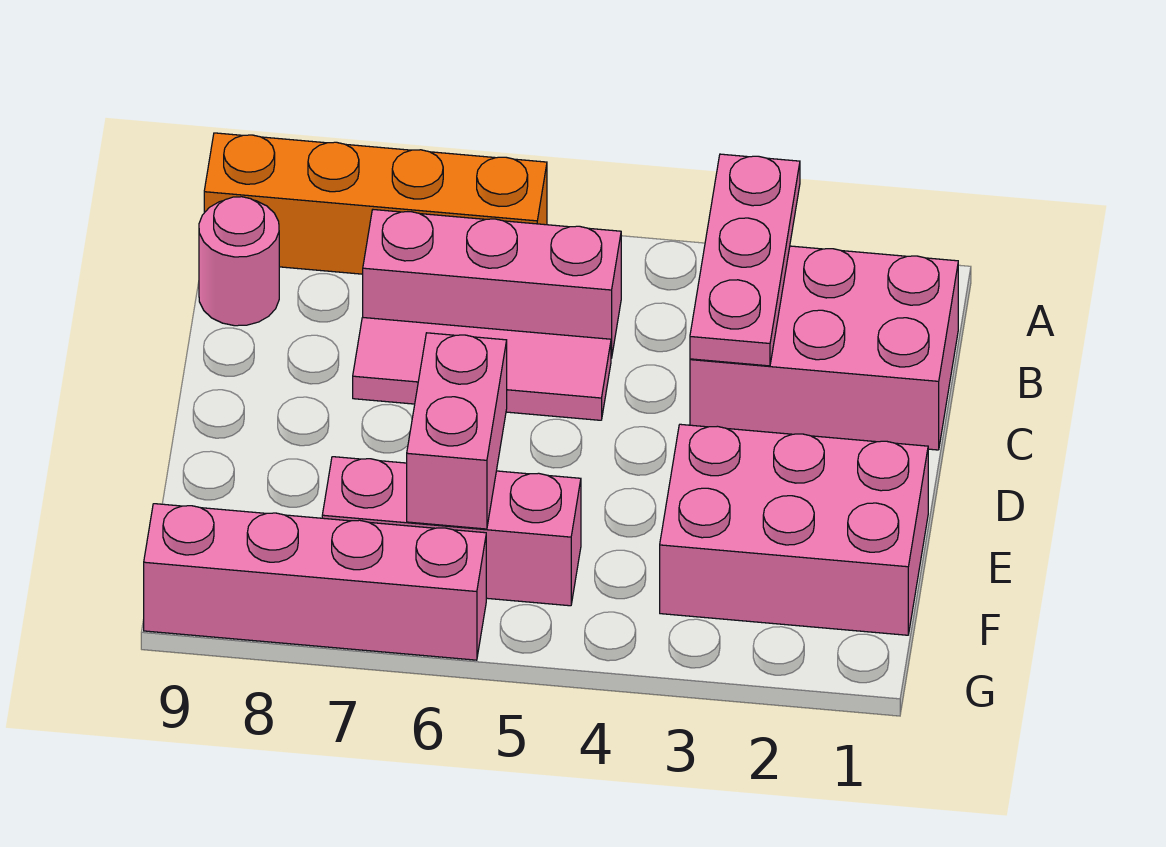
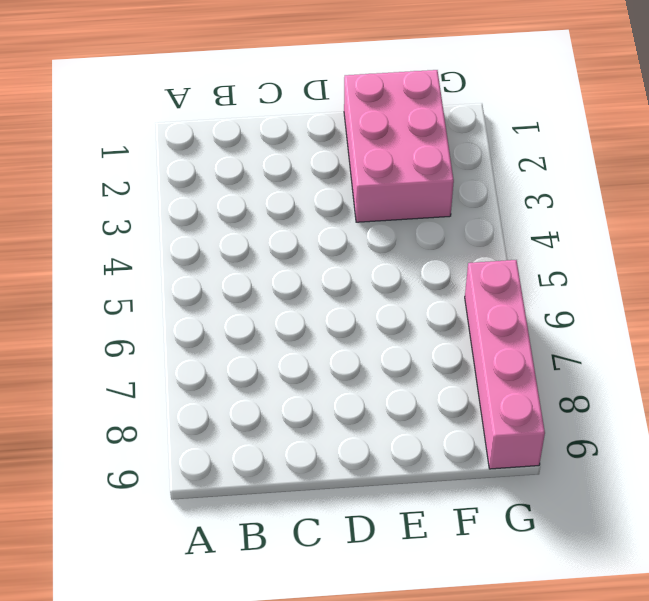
none -> orange 1x4 brick [204,133,547,274]
none -> pink 2x3 brick [690,246,958,450]

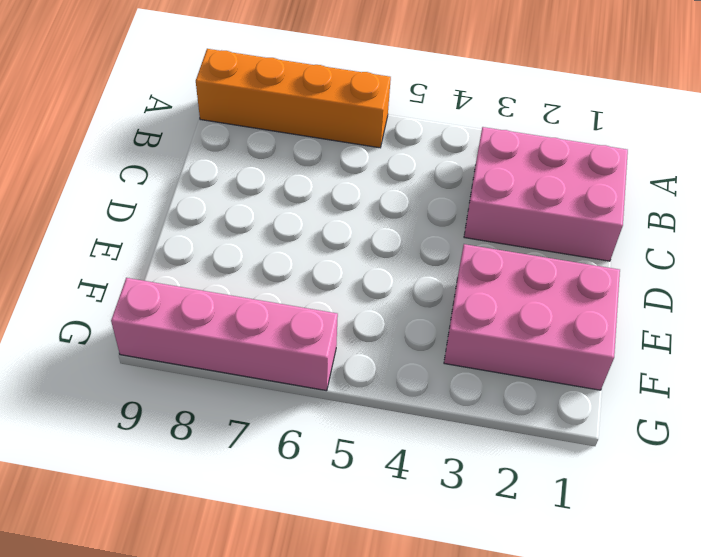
none -> pink 1x3 brick [363,210,621,358]
none -> pink 1x1 round brick [199,197,279,326]

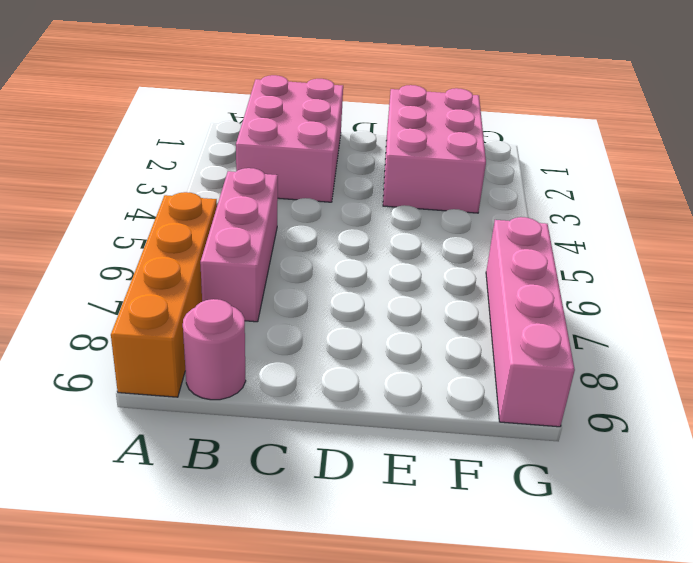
none -> pink 1x3 tile [353,317,611,420]
none -> pink 1x3 brick [322,457,581,606]

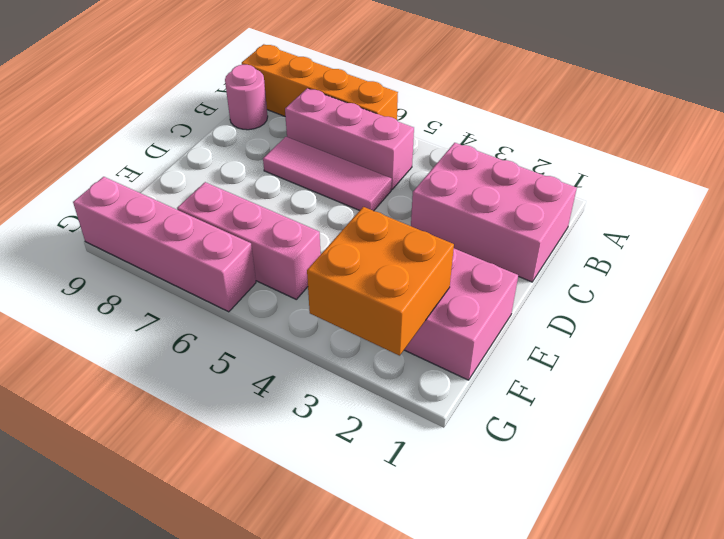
orange 2x2 brick [307,207,454,356] -> none
none -> pink 1x3 plate [690,154,800,366]
none -> pink 1x2 brick [407,333,507,529]

